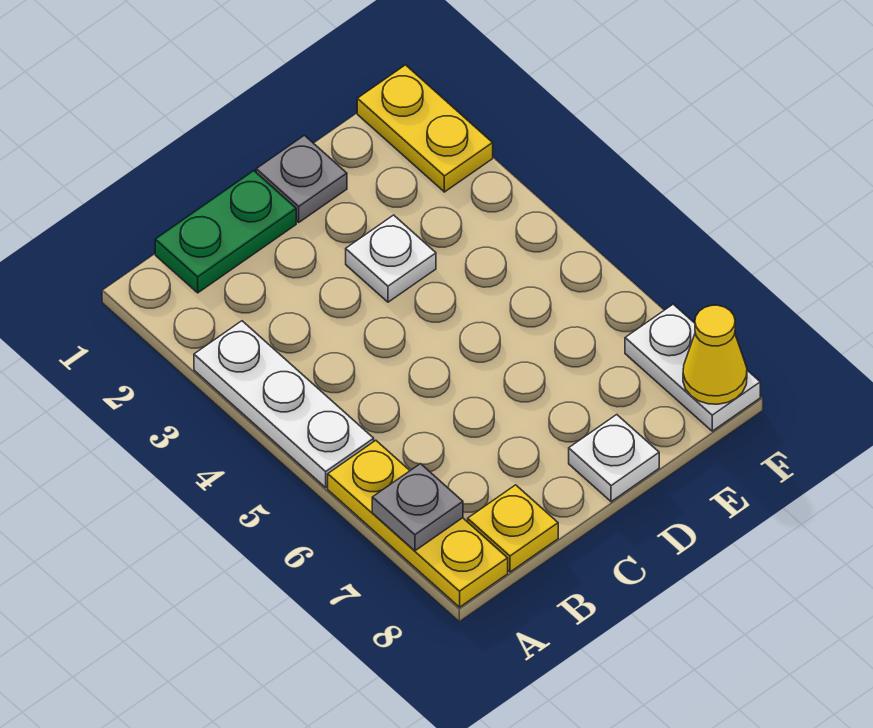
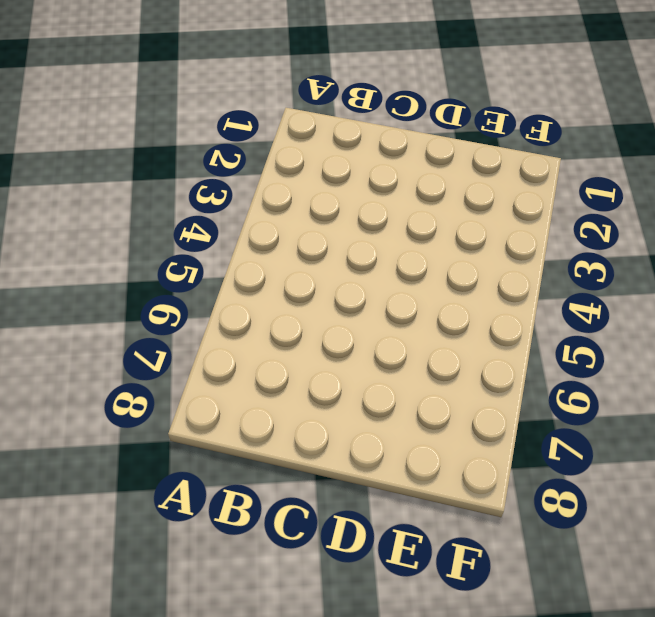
none -> white 1x3 plate [194,321,374,487]
none -> yellow 1x3 plate [328,440,508,607]

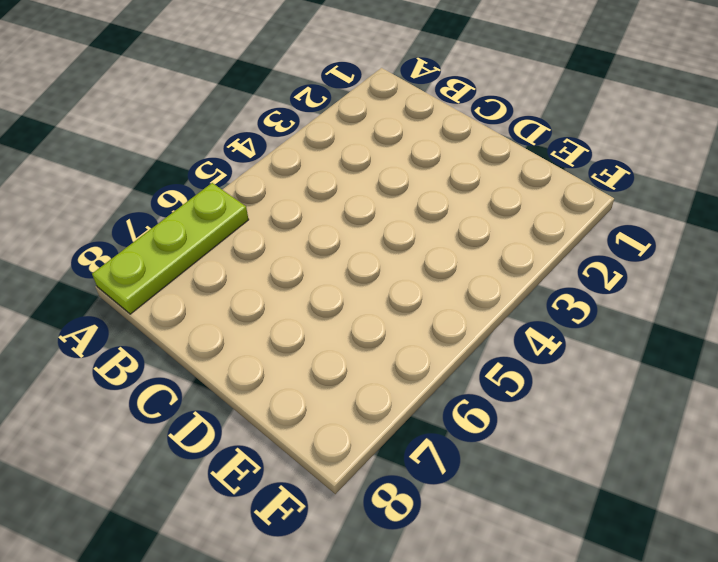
lime 1x3 plate [92,183,249,314] -> yellow 1x3 plate [328,440,508,607]
none -> white 1x3 plate [194,321,374,487]
none -> green 1x2 plate [155,171,296,293]

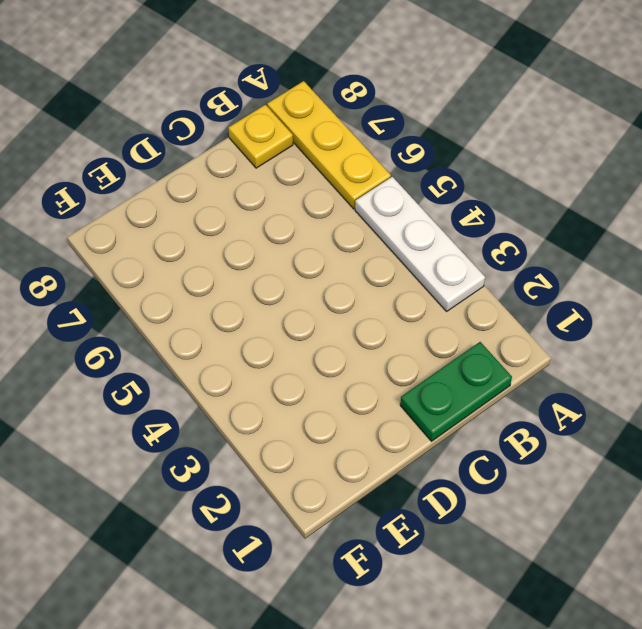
none -> grey 1x1 plate [256,135,347,222]
none -> white 1x1 plate [346,215,436,302]

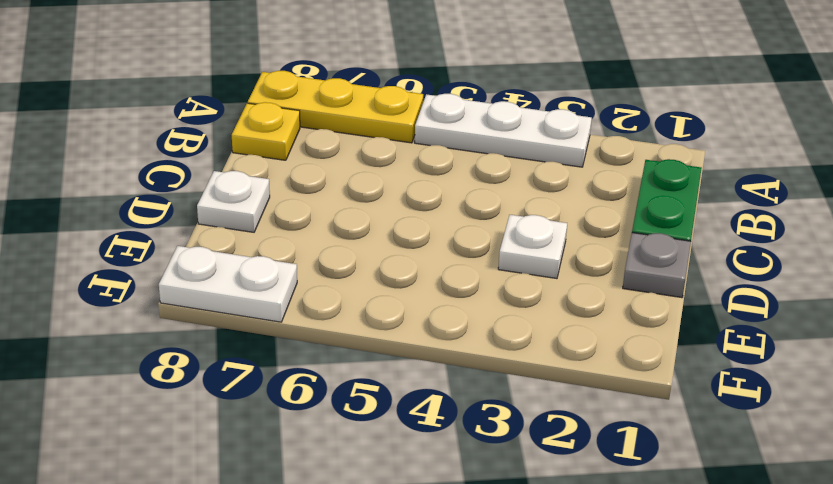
none -> yellow 1x2 plate [357,65,493,192]
none -> grey 1x1 plate [372,464,463,551]

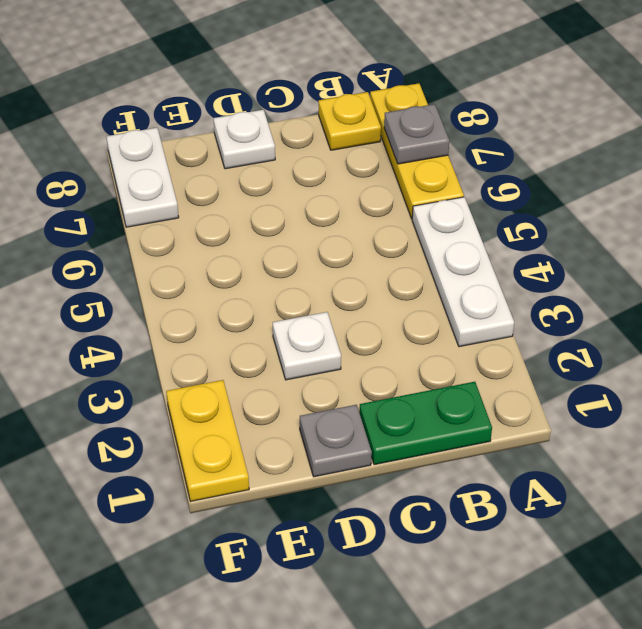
none -> yellow 1x1 cone [683,305,747,404]

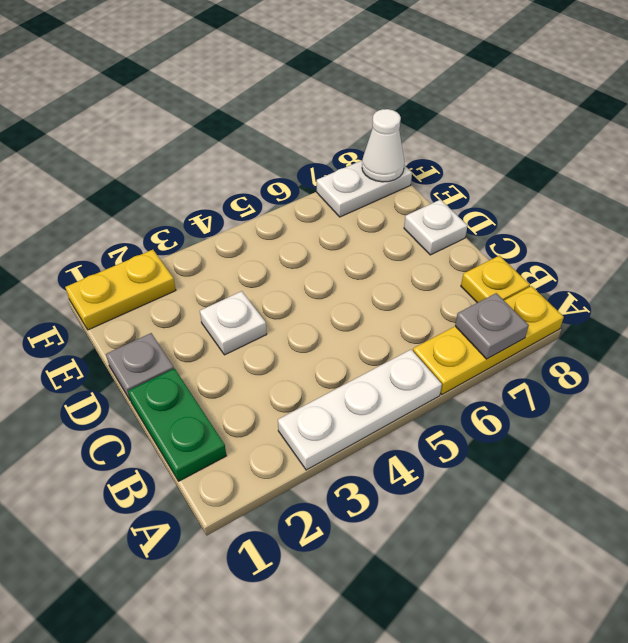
white 1x1 cone [362,109,404,182] -> yellow 1x1 cone [683,305,747,404]

